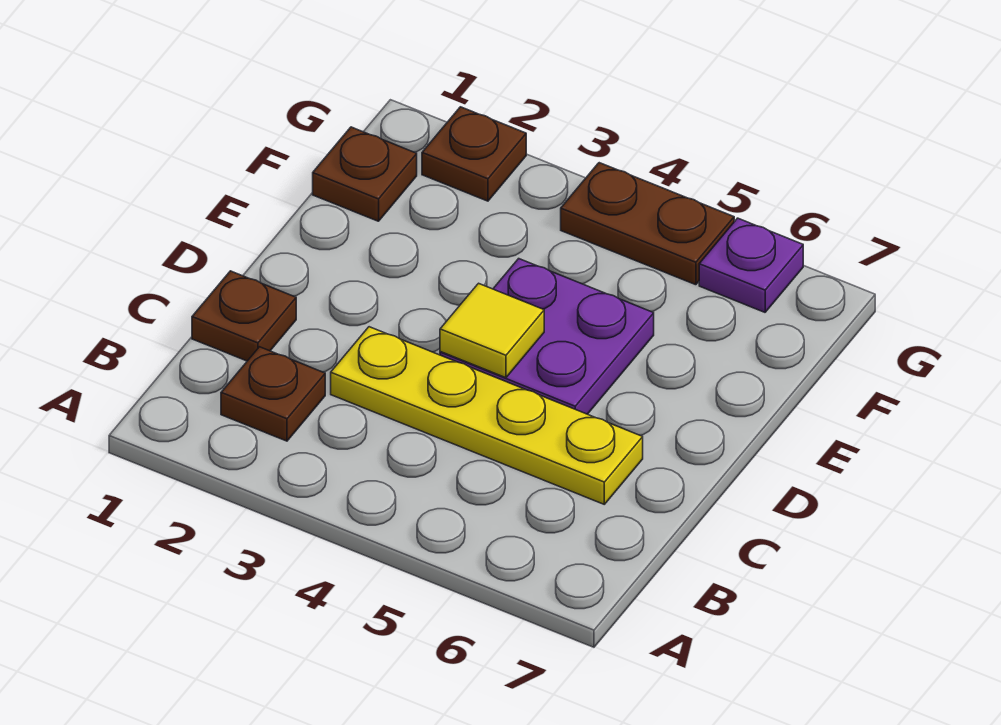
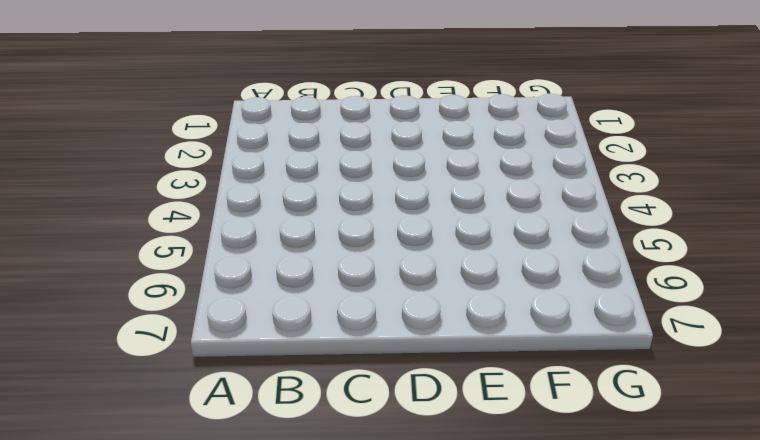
none -> brown 1x1 plate [221,347,325,441]
none -> brown 1x1 plate [192,271,296,361]

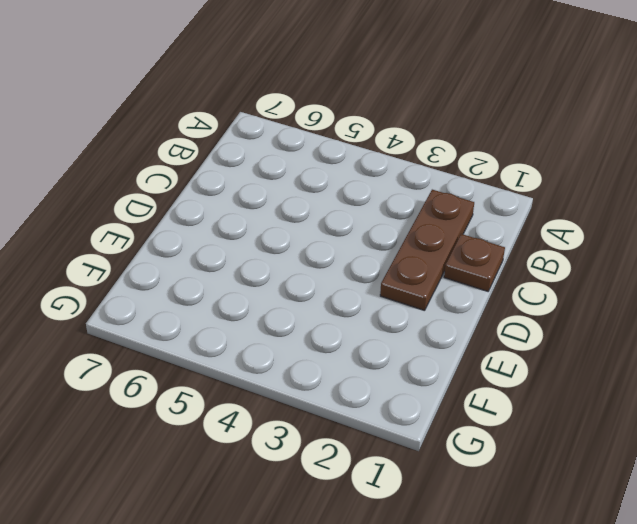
brown 1x3 plate [380,190,474,311] -> brown 1x1 plate [221,347,325,441]
none -> yellow 1x4 plate [331,327,643,504]
none -> purple 2x2 plate [440,259,654,414]

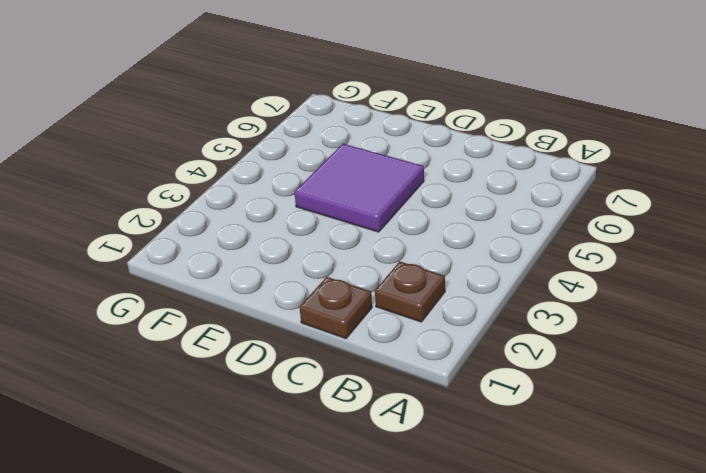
purple 2x2 tile [295,144,424,232] -> purple 2x2 plate [440,259,654,414]
none -> yellow 1x4 plate [331,327,643,504]
none -> brown 1x1 plate [313,127,417,221]

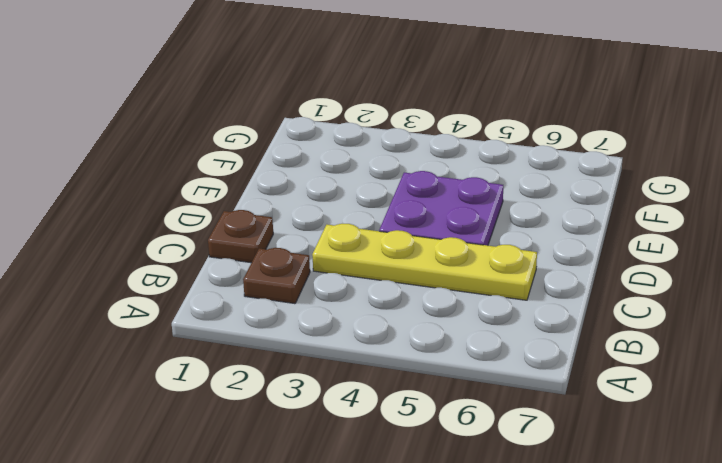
none -> brown 1x1 plate [313,127,417,221]
none -> brown 1x1 plate [422,107,526,201]

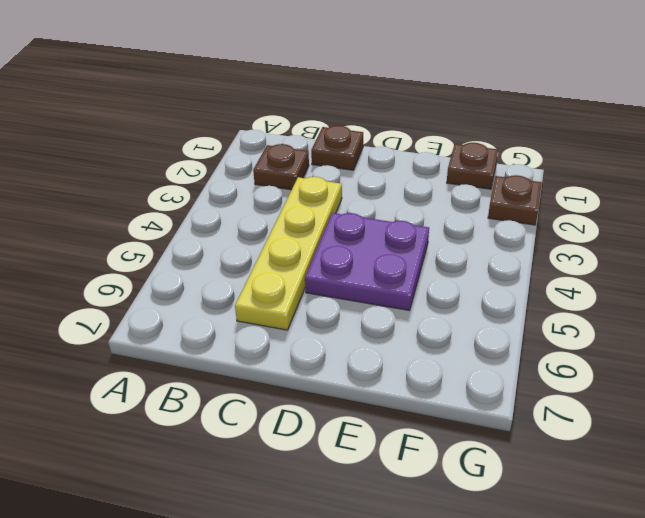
none -> brown 1x2 plate [561,163,734,285]
none -> purple 1x1 plate [699,218,803,312]

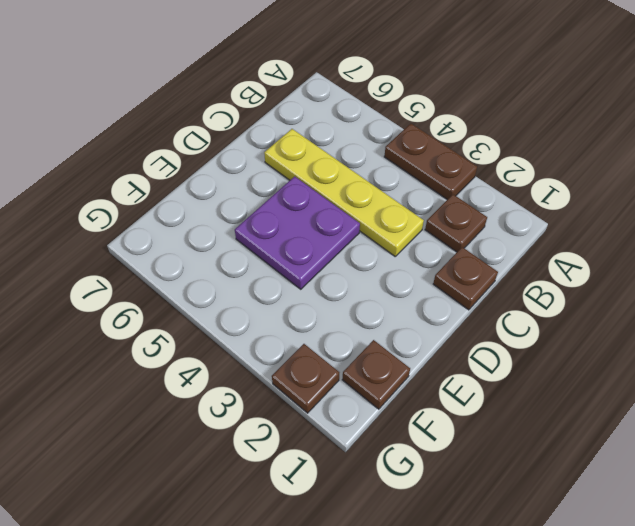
brown 1x2 plate [384,124,477,200] -> brown 1x2 plate moved to [561,163,734,285]
none -> purple 1x1 plate [699,218,803,312]
none -> yellow 1x1 tile [440,283,544,378]

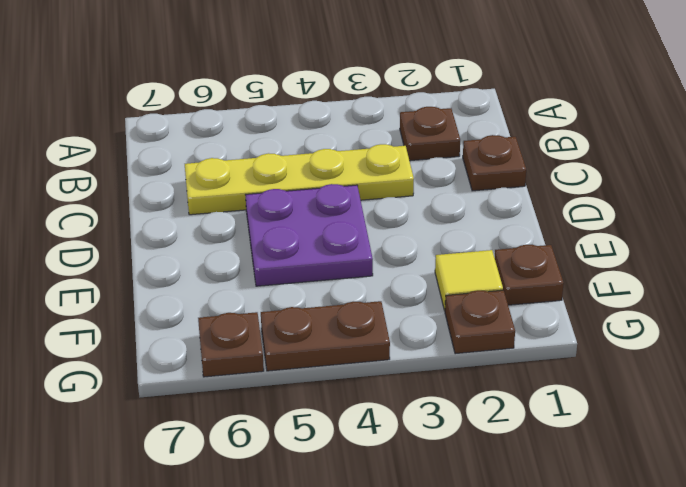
yellow 1x1 tile [435,250,503,311] -> yellow 1x1 tile moved to [440,283,544,378]
brown 1x1 plate [198,312,264,377] -> purple 1x1 plate [699,218,803,312]

